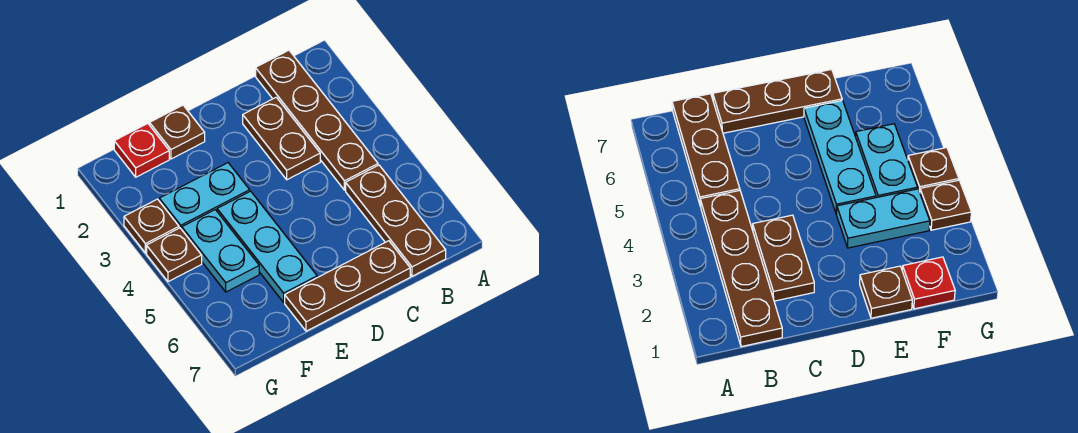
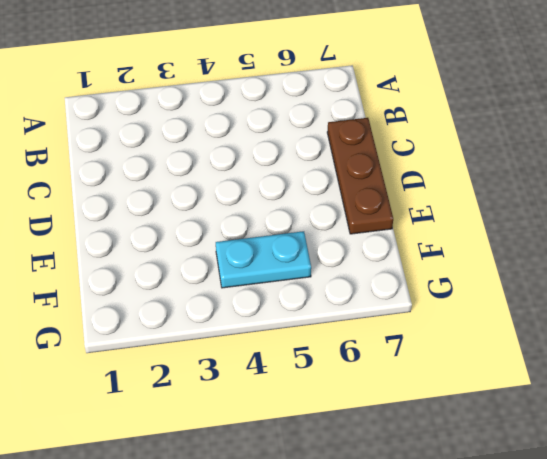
none -> brown 1x4 plate [256,50,378,190]
none -> brown 1x3 plate [346,165,446,276]

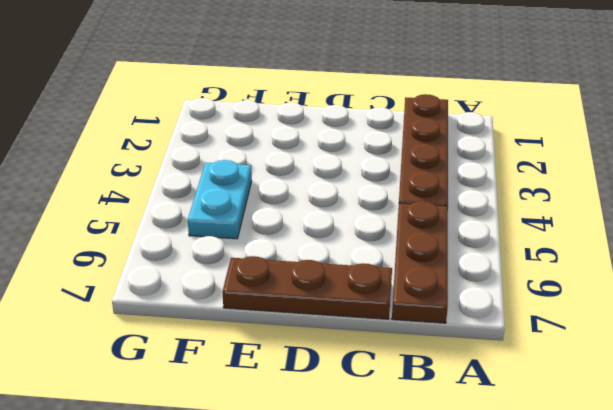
none -> brown 1x2 plate [243,97,320,180]
none -> brown 1x1 plate [150,105,205,159]

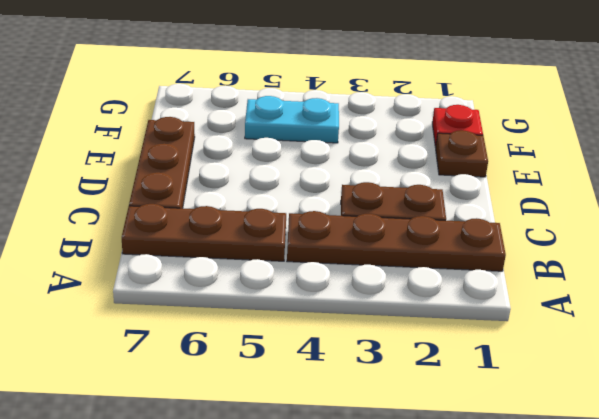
none -> cyan 1x2 plate [159,163,250,229]
none -> cyan 1x3 plate [217,191,317,302]

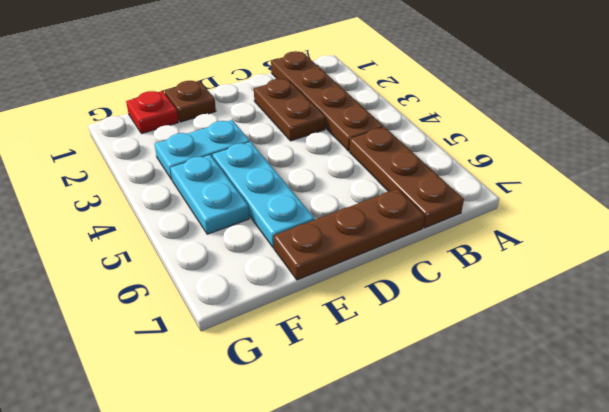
none -> brown 1x1 plate [124,199,179,253]
none -> brown 1x1 plate [147,228,202,282]

